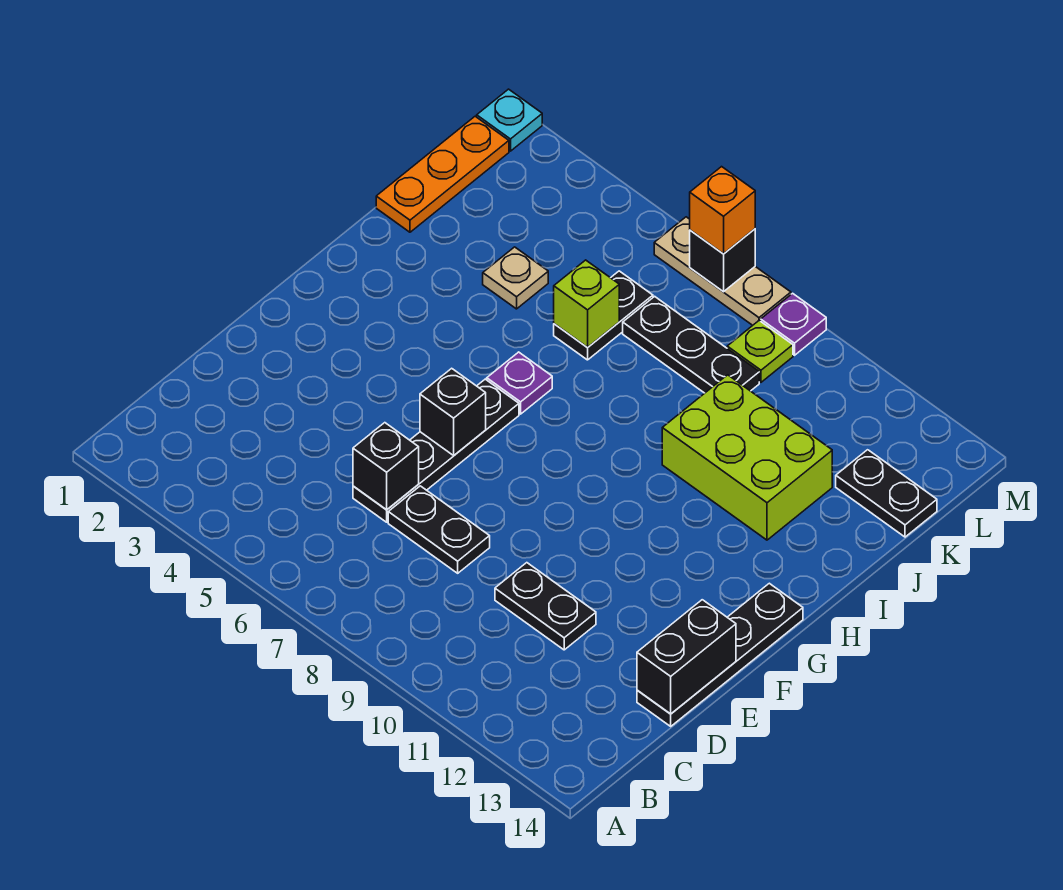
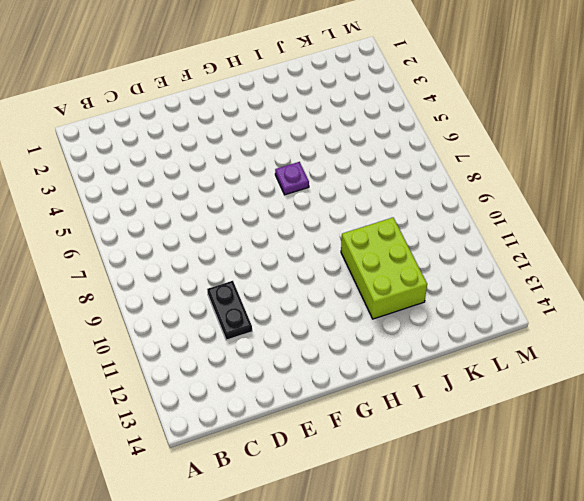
none -> black 1x4 plate [353,379,519,522]
none -> black 1x2 plate [388,486,490,573]
none -> black 1x4 plate [637,583,803,726]

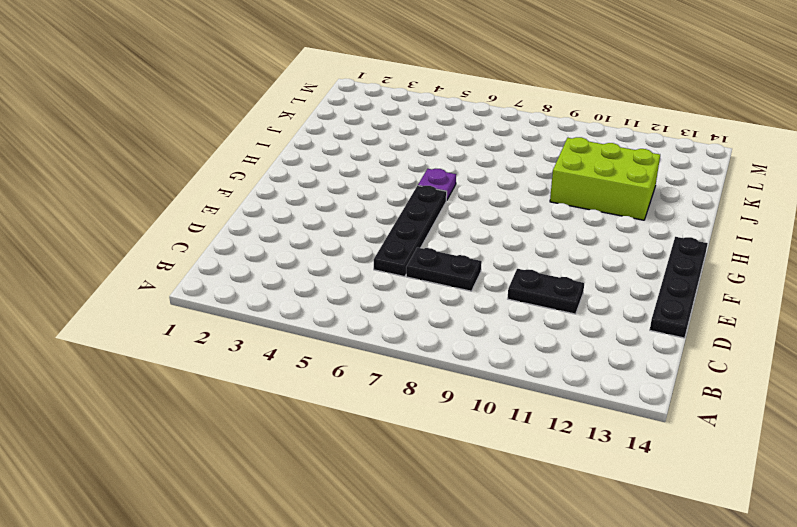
none -> orange 1x3 plate [376,116,509,232]
none -> tan 1x1 plate [483,247,548,309]
none -> black 1x2 plate [554,271,653,360]

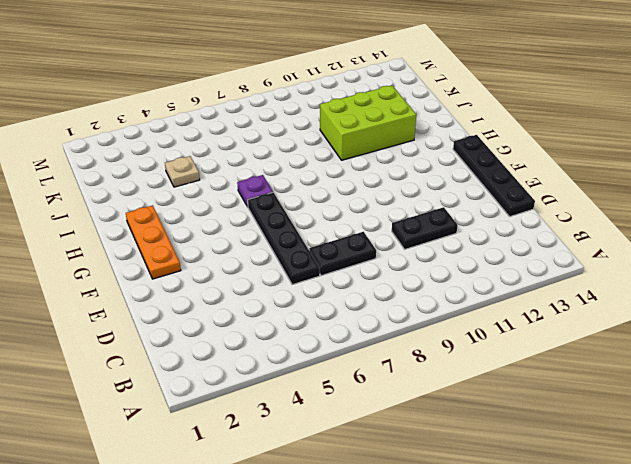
orange 1x3 plate [126,205,181,279] -> orange 1x3 plate moved to [376,116,509,232]
none -> black 1x2 plate [554,271,653,360]
none -> black 1x3 plate [623,296,759,393]
none -> black 1x2 plate [836,450,937,537]

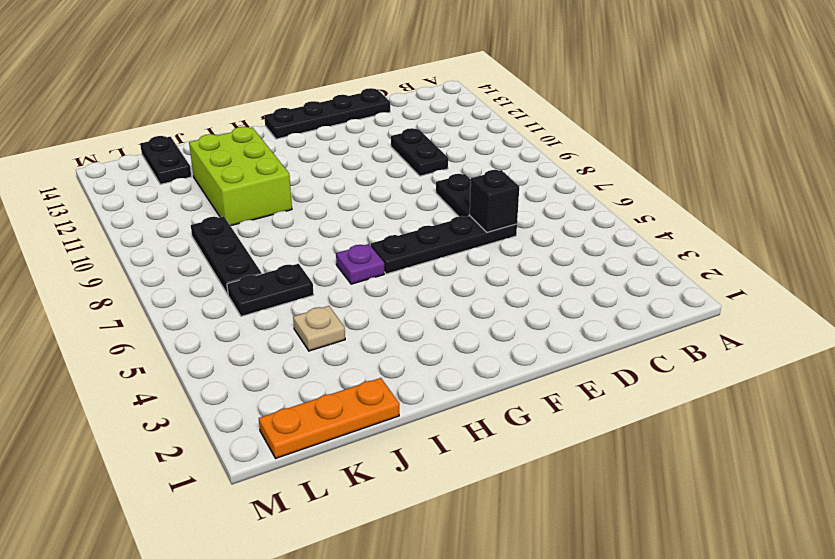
none -> lime 1x1 plate [727,321,793,382]
none -> cyan 1x1 plate [477,89,542,151]
none -> tan 1x3 plate [654,217,791,325]

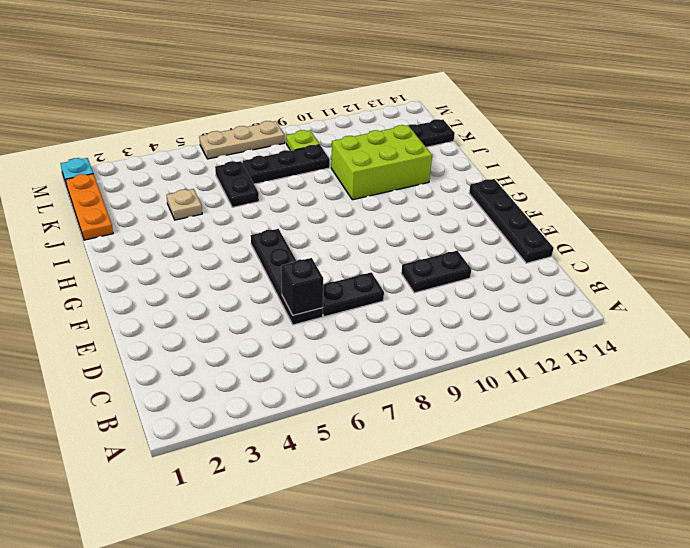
none -> purple 1x1 plate [487,352,552,414]
none -> purple 1x1 plate [761,293,826,355]
none -> black 1x2 brick [637,600,736,714]

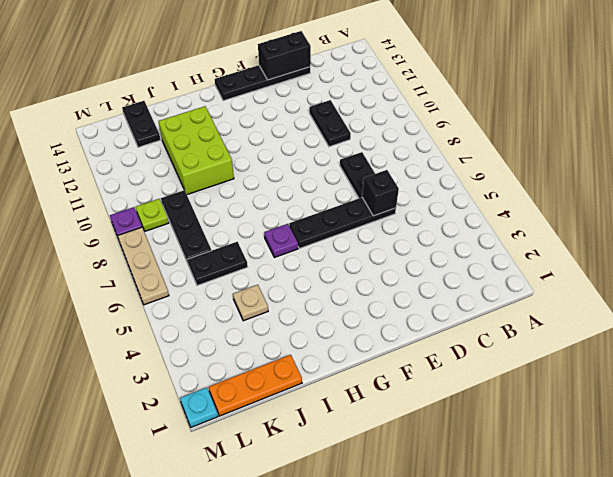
none -> black 1x1 brick [420,368,486,455]
none -> lime 1x1 brick [554,260,619,348]
none -> black 1x1 brick [690,229,755,292]

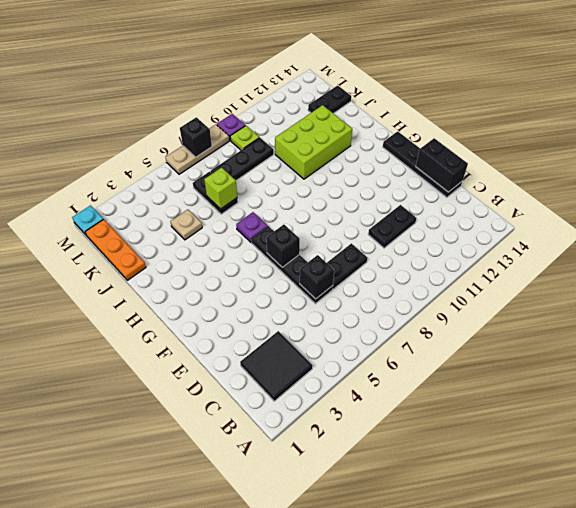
black 2x2 tile [240,331,313,401] -> none
none -> orange 1x1 brick [690,167,755,254]

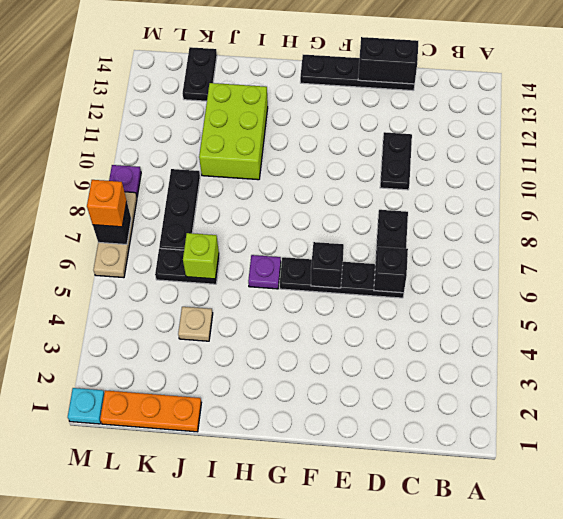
none -> lime 1x1 plate [727,321,793,382]

